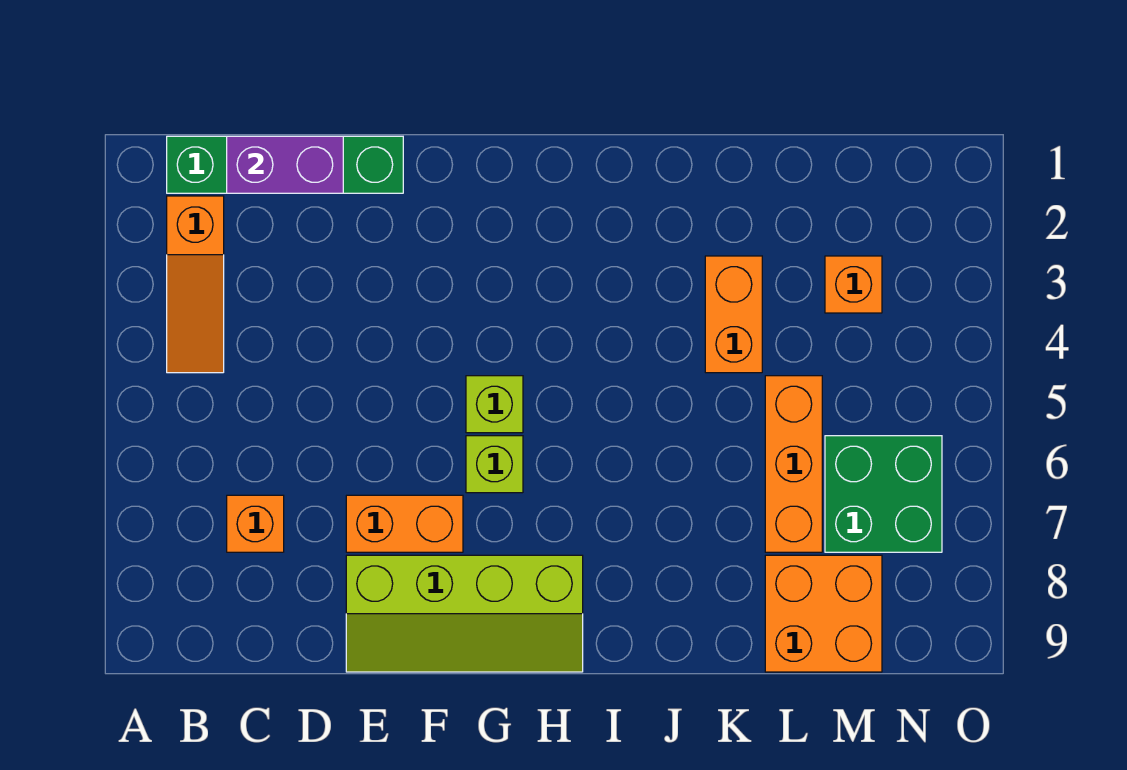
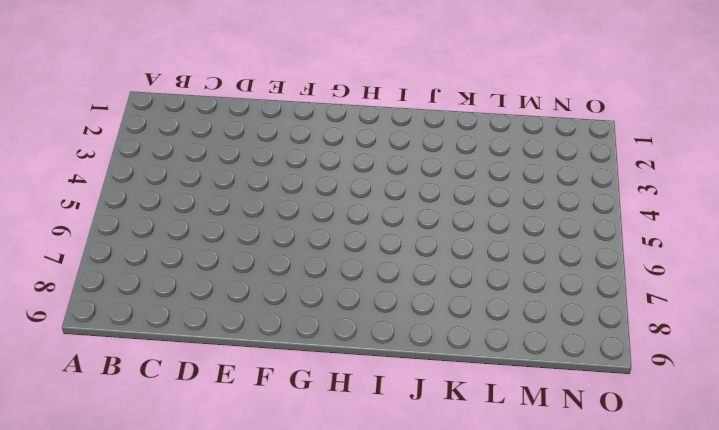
none -> green 1x4 brick [167,136,403,193]
none -> orange 1x3 slope [167,196,224,373]
none -> orange 1x1 brick [227,495,284,552]

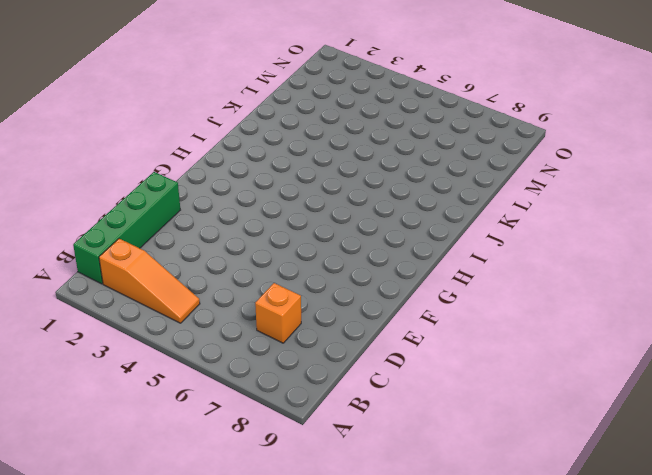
none -> orange 1x2 brick [346,495,463,552]
none -> lime 2x4 slope [346,555,583,672]
none -> lime 1x1 brick [466,376,523,433]

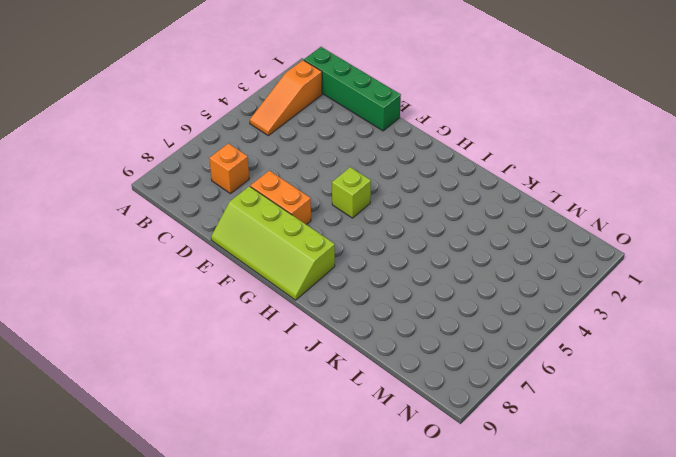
none -> lime 1x1 brick [466,436,523,493]
none -> orange 1x2 brick [705,256,762,373]
none -> orange 1x3 brick [765,376,822,552]

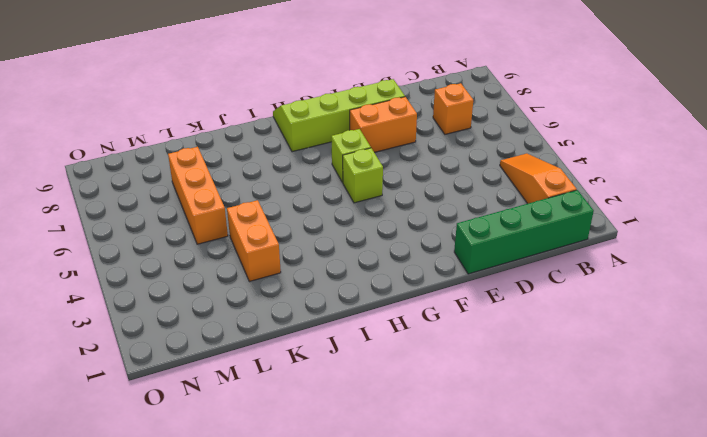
none -> orange 2x2 brick [765,555,882,672]
none -> orange 1x1 brick [825,256,882,313]
none -> green 2x2 brick [825,436,942,552]

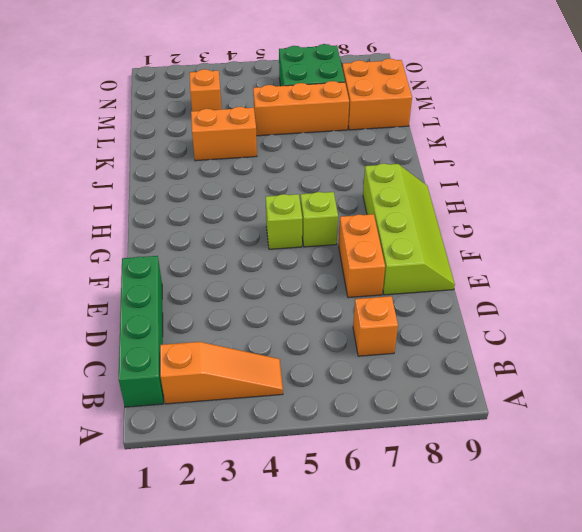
none -> purple 1x2 brick [227,136,343,193]

